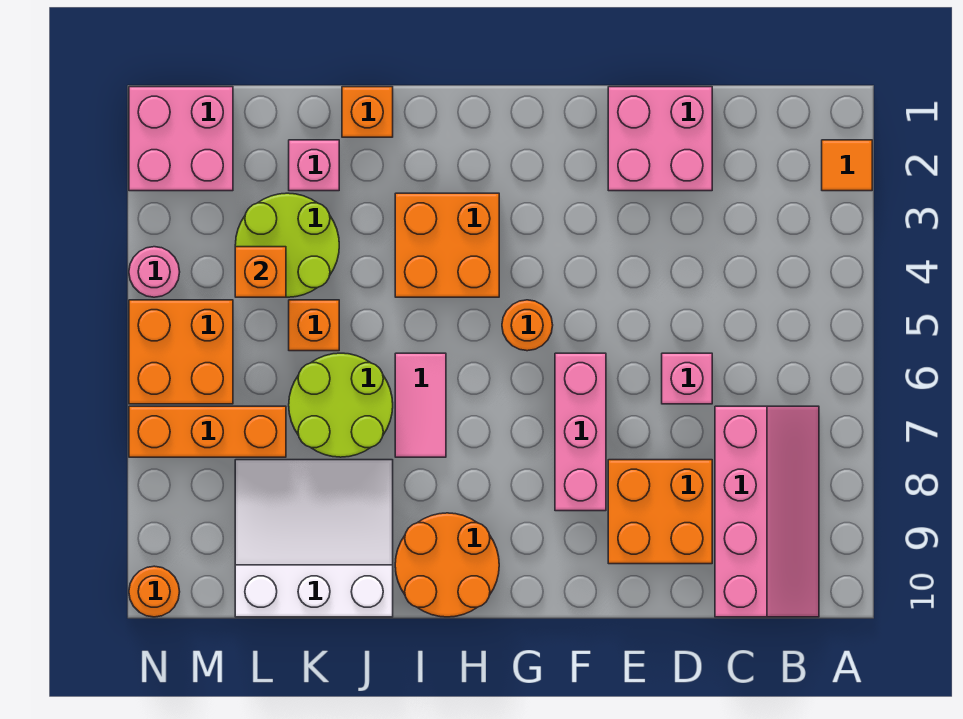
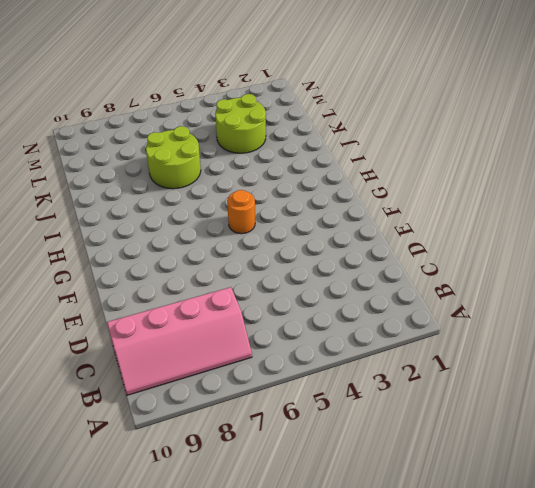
none -> orange 1x1 tile [822,140,872,191]
none -> pink 2x2 brick [608,87,712,191]
none -> pink 1x1 brick [662,353,712,404]

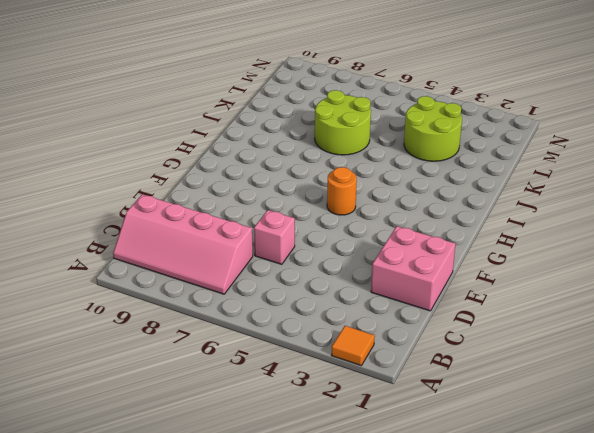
none -> orange 2x2 brick [608,460,712,564]
none -> pink 1x3 brick [555,353,606,511]
none -> orange 2x2 brick [395,193,499,297]

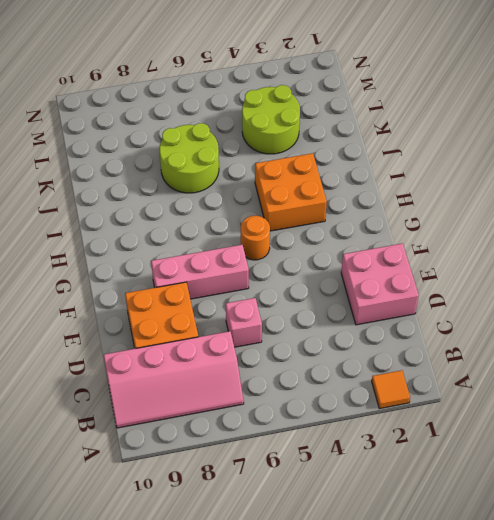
none -> orange 2x2 round brick [395,513,499,617]
none -> pink 1x2 tile [395,353,446,457]
none -> orange 1x1 brick [342,87,393,137]

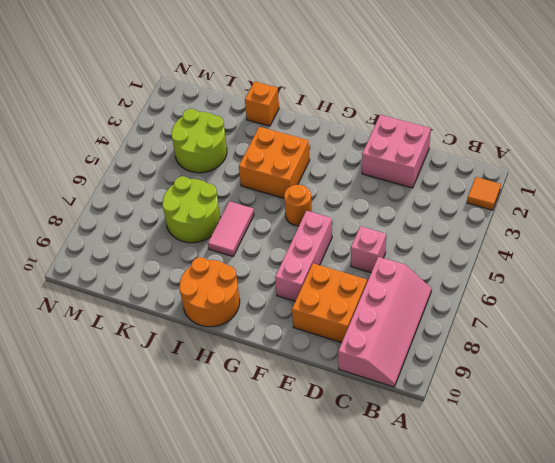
none -> white 3x3 slope [235,460,393,617]
none -> pink 1x1 brick [289,140,339,191]
none -> orange 1x1 brick [289,300,339,351]

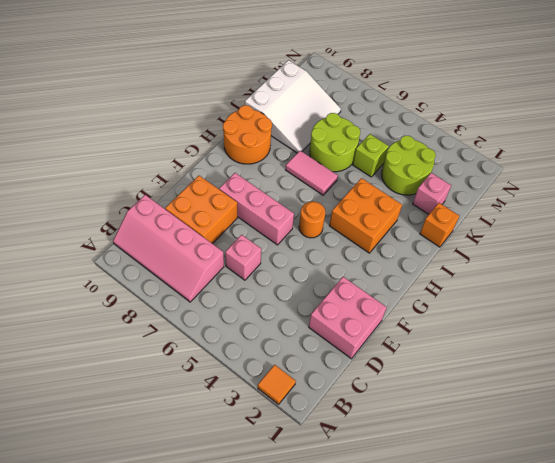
lime 1x1 brick [353,134,389,177] -> orange 1x1 brick [289,300,339,351]
none -> orange 1x3 brick [129,406,286,457]
none -> pink 2x2 brick [129,87,233,191]
none -> orange 2x2 brick [129,300,233,404]

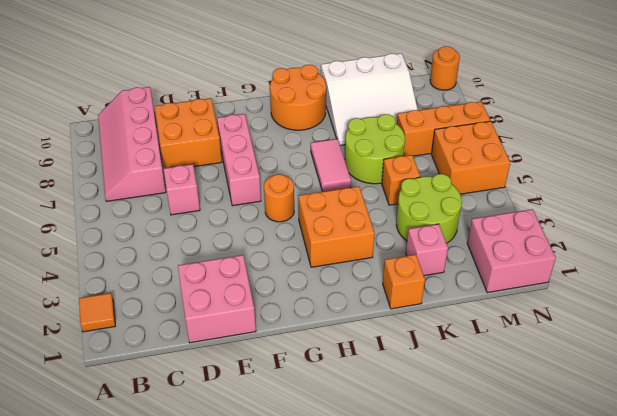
none -> pink 1x1 round brick [129,247,180,297]
none -> orange 1x1 brick [235,247,286,297]

